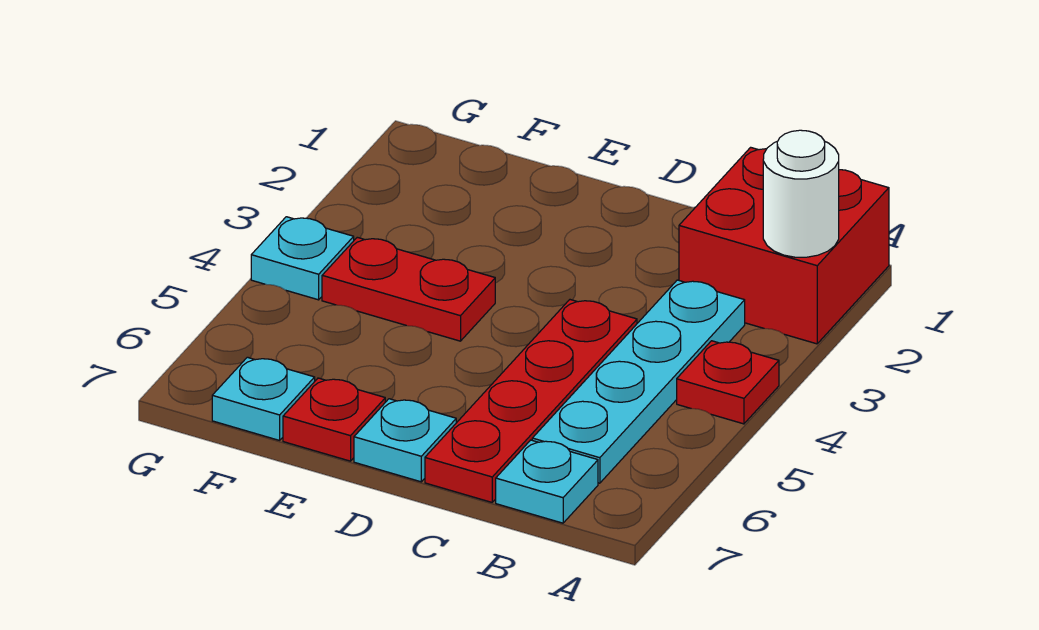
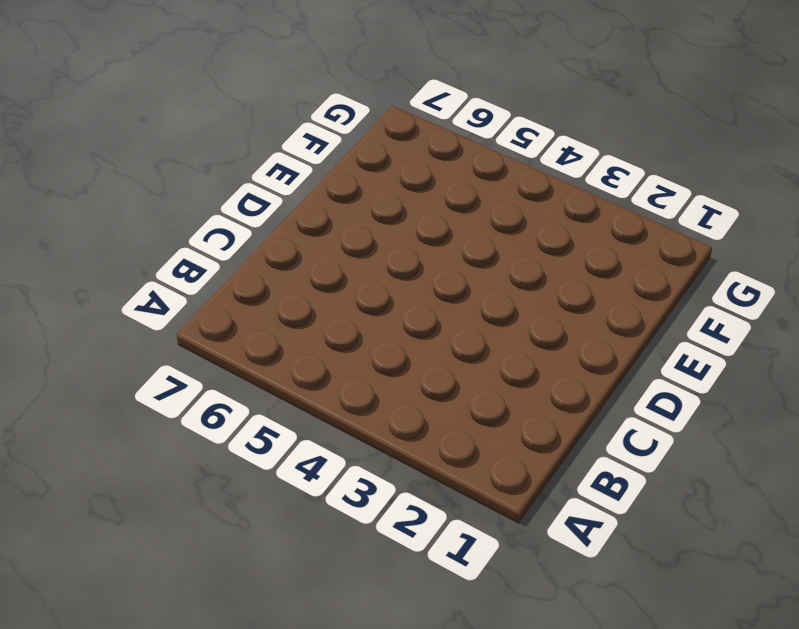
none -> red 2x2 brick [679,147,889,344]
none -> red 1x1 plate [677,341,779,424]

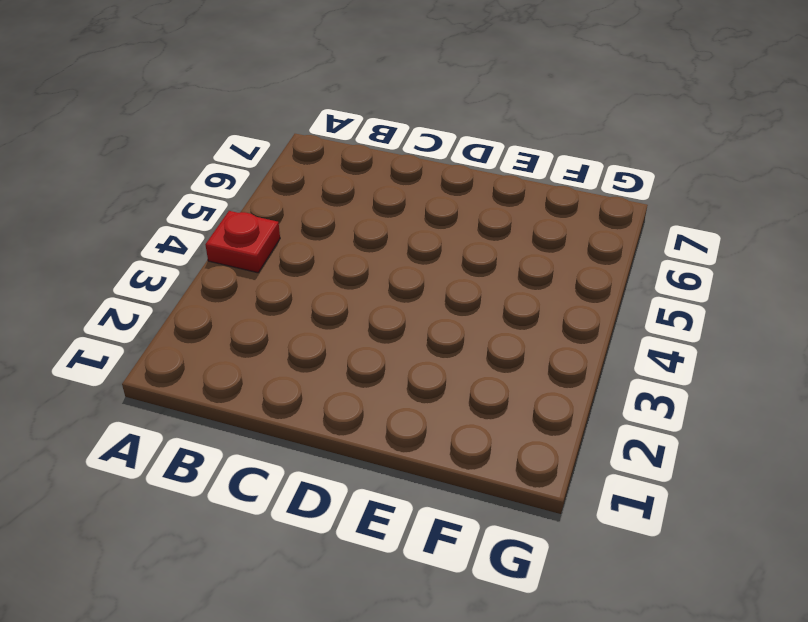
none -> red 2x2 brick [679,147,889,344]
none -> cyan 1x4 plate [532,280,745,483]

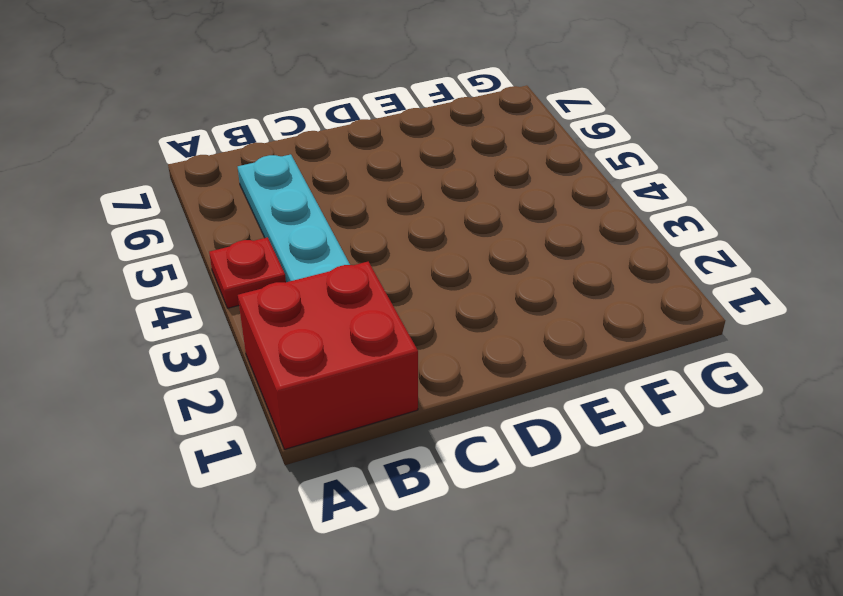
none -> cyan 1x1 plate [496,440,598,523]
none -> red 1x4 plate [425,300,637,502]

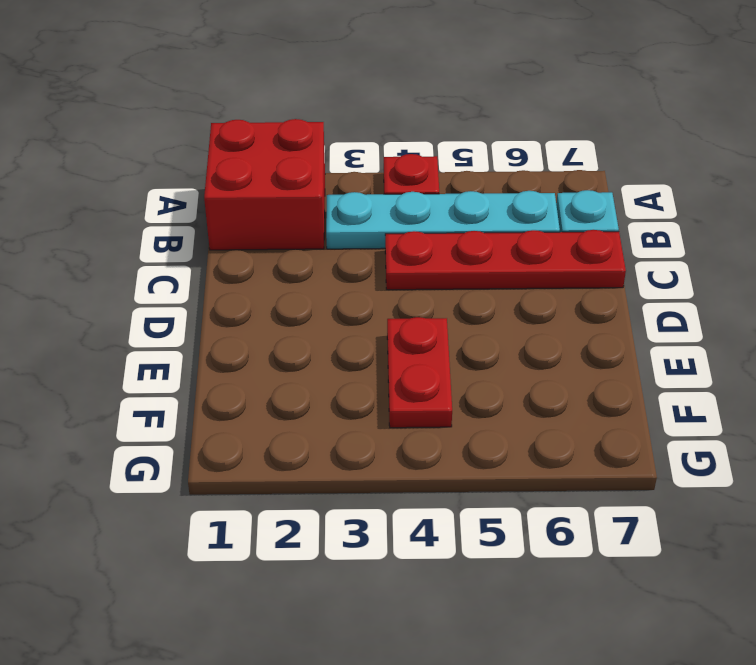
none -> cyan 1x1 plate [354,399,456,482]
none -> red 1x1 plate [283,378,385,461]

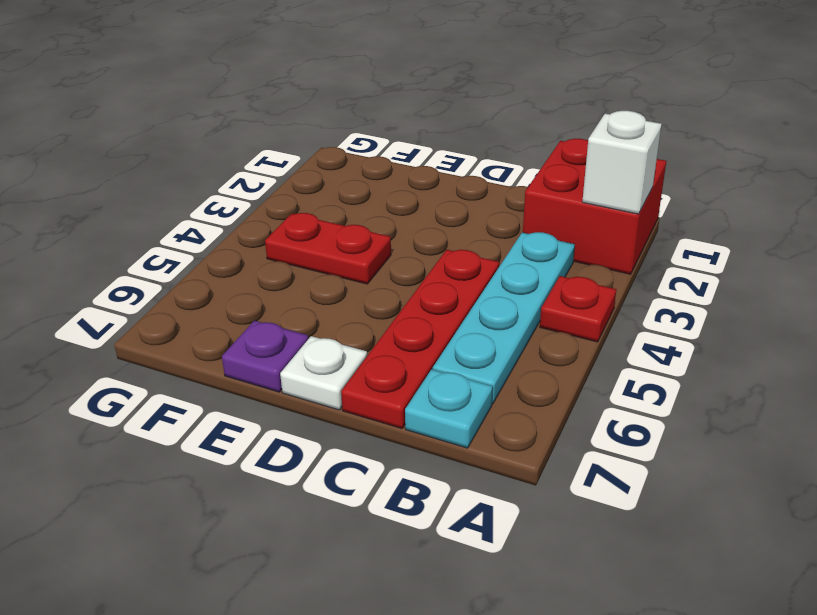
white 1x1 brick [582,111,662,214] -> white 1x1 round brick [763,130,839,257]
white 1x1 plate [280,336,367,410] -> cyan 1x1 plate [354,399,456,482]
purple 1x1 plate [222,321,309,392] -> red 1x1 plate [283,378,385,461]
none -> cyan 1x1 plate [212,357,315,440]
none -> cyan 1x1 plate [251,217,354,300]

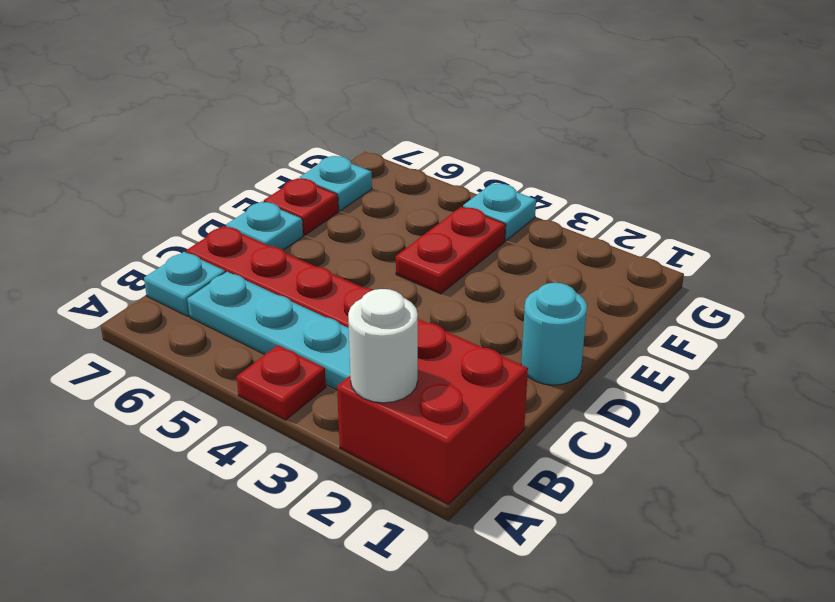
cyan 1x1 round brick [521,283,587,385] -> none

